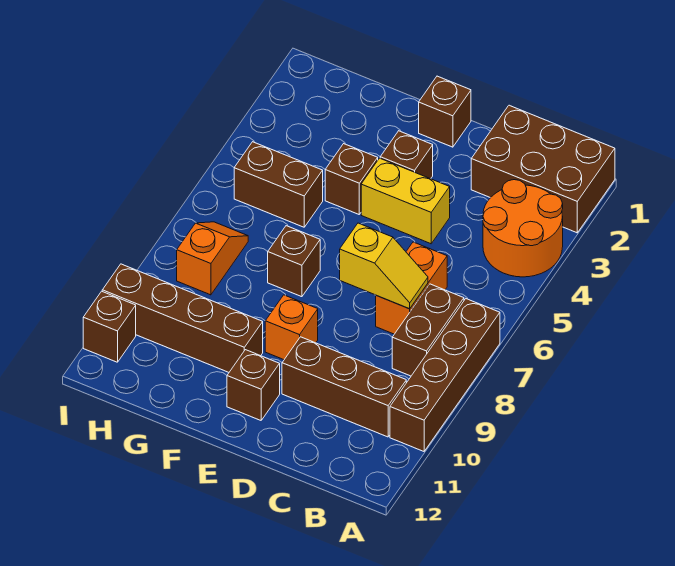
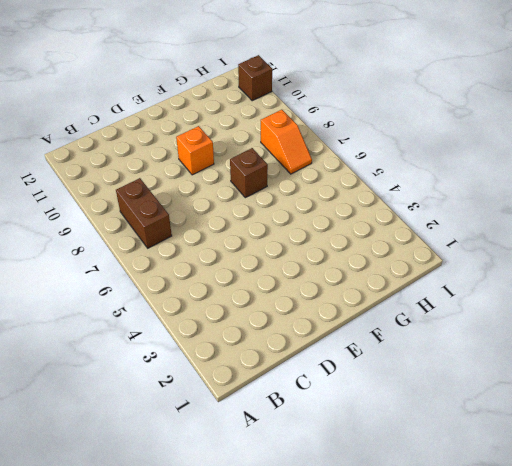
none -> brown 2x3 brick [471,105,615,233]
none -> orange 2x2 round brick [483,180,563,277]
none -> brown 1x4 brick [390,299,500,451]

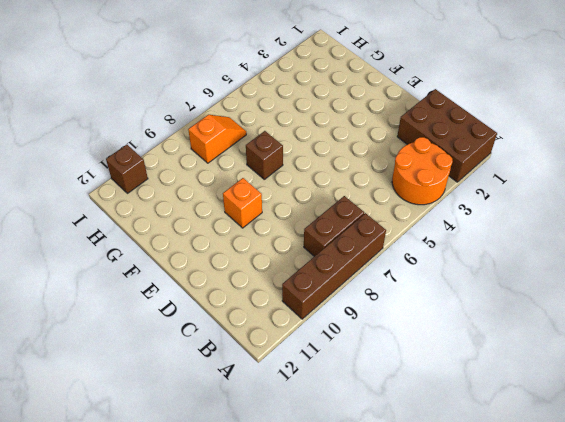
none -> brown 1x3 brick [282,337,406,437]
none -> orange 1x2 brick [376,242,447,334]
none -> yellow 1x2 brick [361,158,450,244]

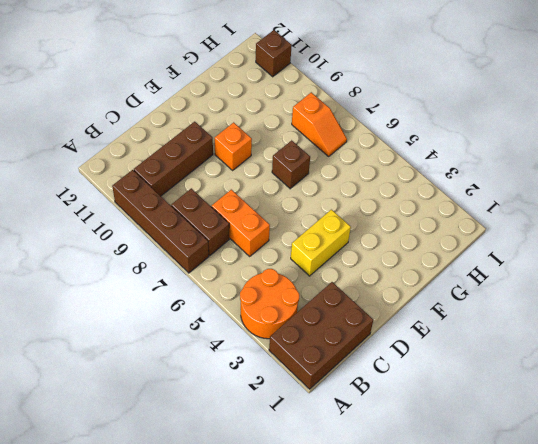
none -> brown 1x1 brick [419,76,471,147]
none -> brown 1x1 brick [380,131,433,179]
none -> brown 1x1 brick [227,350,280,420]

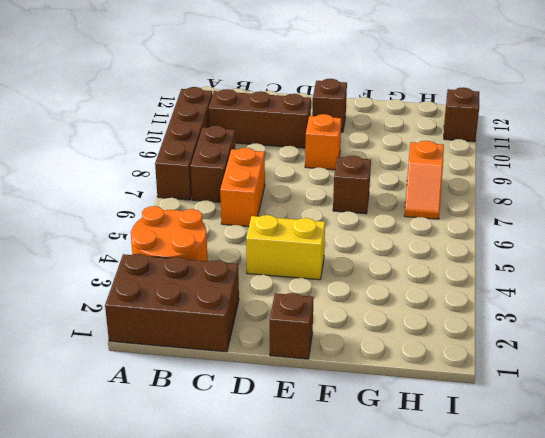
none -> brown 1x1 brick [380,131,433,179]
none -> brown 1x1 brick [325,144,378,214]
none -> brown 1x4 brick [102,264,263,372]

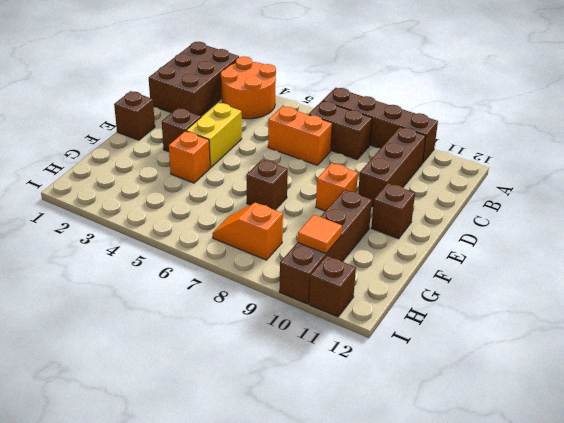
orange 1x1 brick [169,131,210,183] -> brown 1x1 brick [325,144,378,214]
orange 1x1 tile [297,215,342,254] -> none
none -> brown 1x2 brick [234,142,323,227]
none -> yellow 1x2 slope [340,223,428,309]

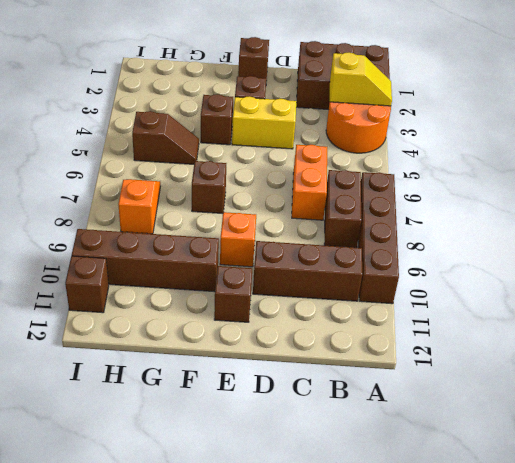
yellow 1x2 slope [330,53,392,106] -> yellow 1x2 slope moved to [340,223,428,309]
brown 1x2 slope [132,111,199,164] -> brown 1x2 brick [234,142,323,227]

